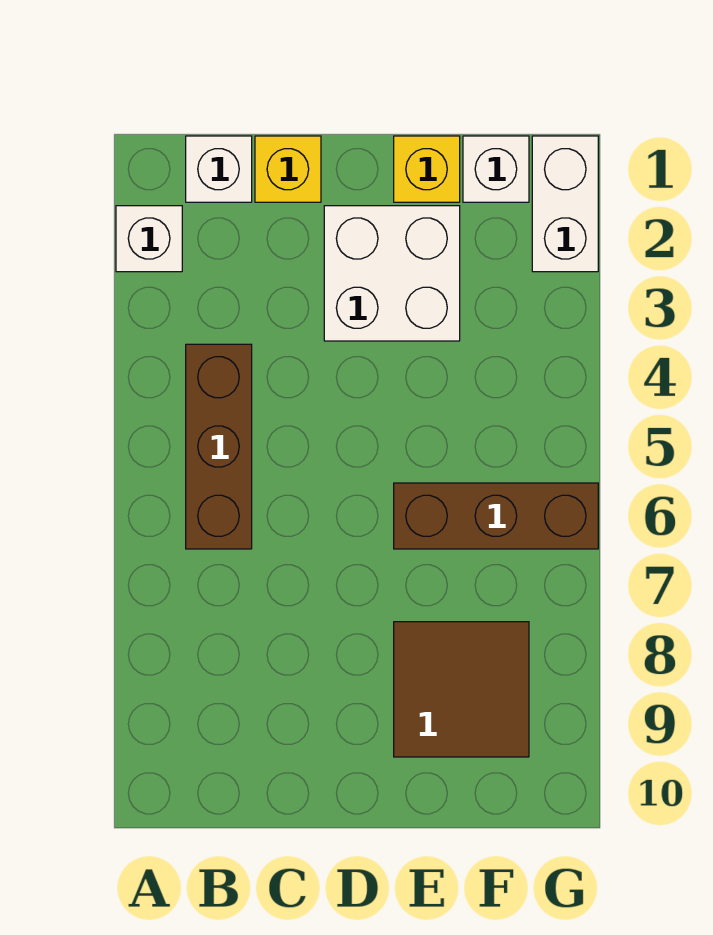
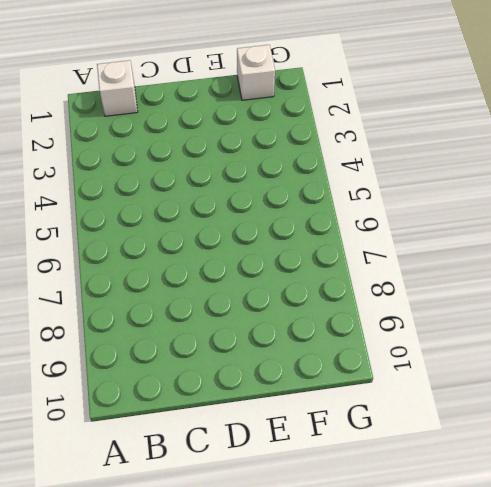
none -> white 1x1 brick [116,206,182,272]
none -> brown 1x3 brick [186,344,252,549]

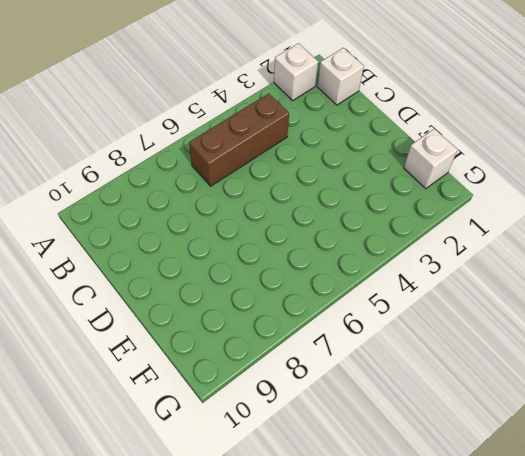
none -> yellow 1x1 brick [255,136,321,202]
none -> white 2x2 brick [324,206,460,341]

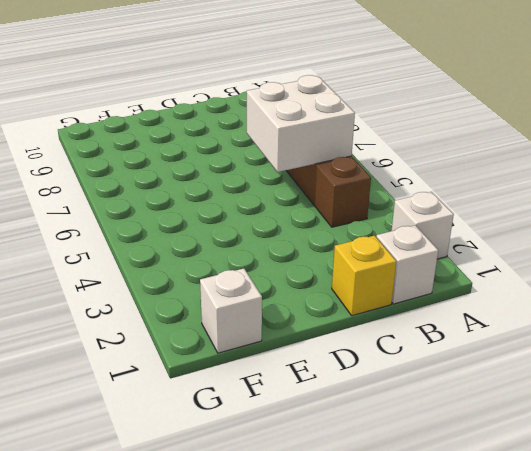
white 2x2 brick [247,75,355,172] -> white 2x2 brick moved to [324,206,460,341]
none -> yellow 1x1 brick [394,136,460,202]
none -> brown 1x3 brick [394,483,598,549]

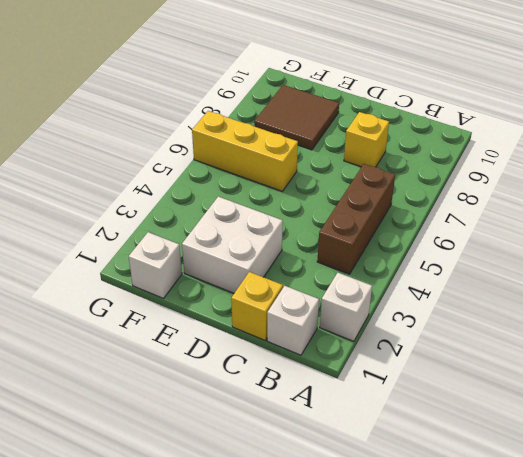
yellow 1x1 brick [344,112,389,167] -> yellow 1x1 brick moved to [394,136,460,202]
yellow 1x3 brick [192,111,298,191] -> brown 1x3 brick [394,483,598,549]
none -> white 1x2 brick [532,136,598,272]

